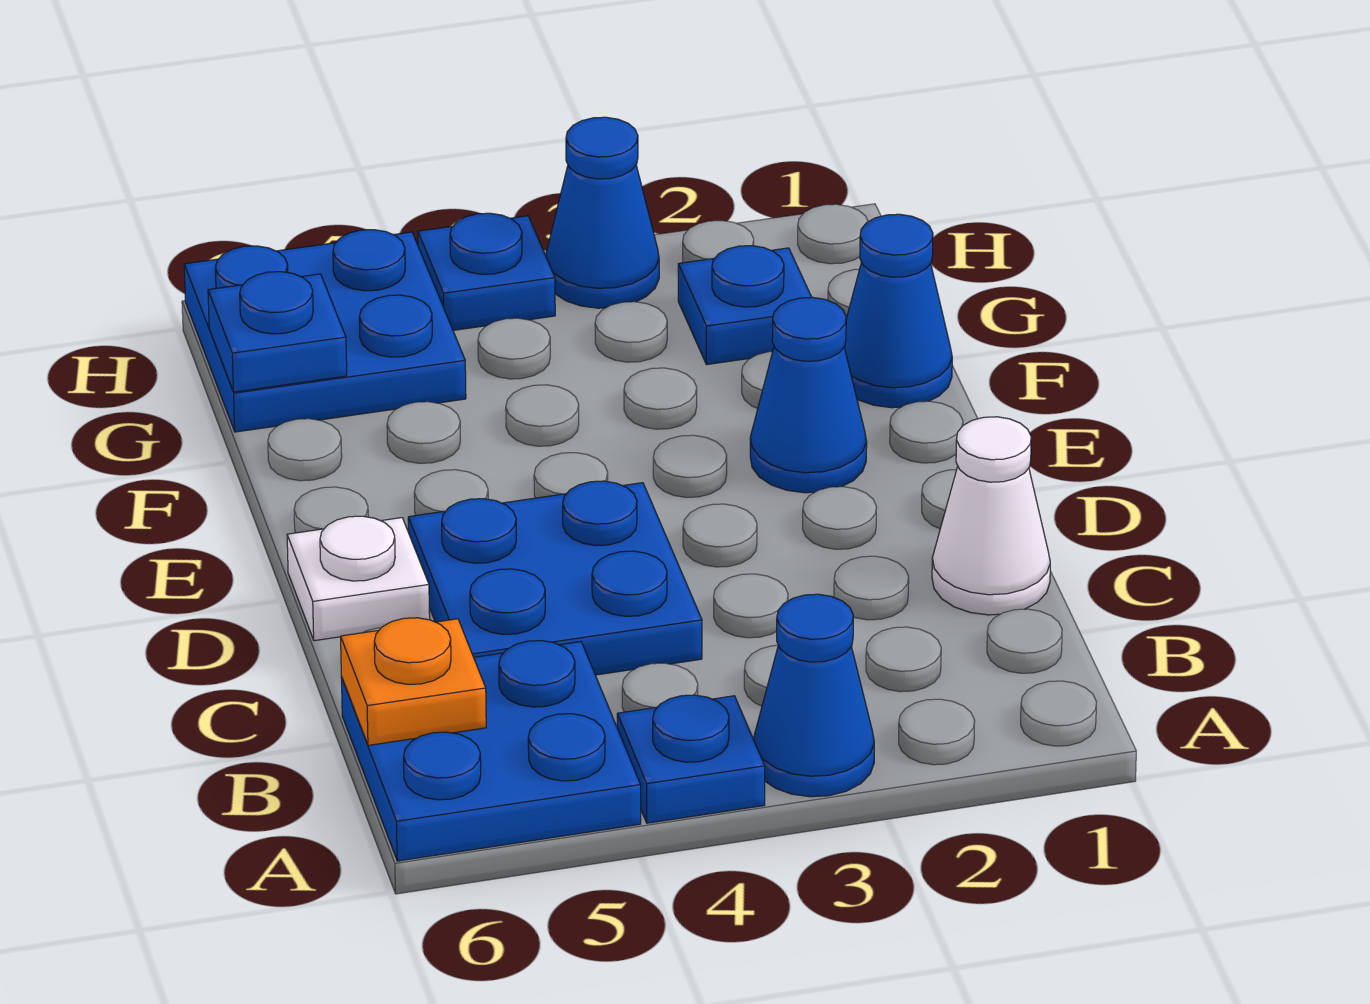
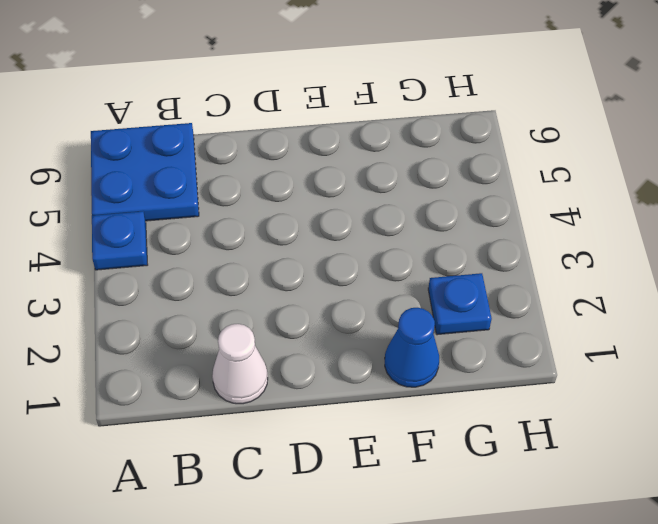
none -> blue 1x1 cone [754,594,874,797]
none -> blue 2x2 plate [408,481,702,675]
none -> white 1x1 plate [287,516,430,641]

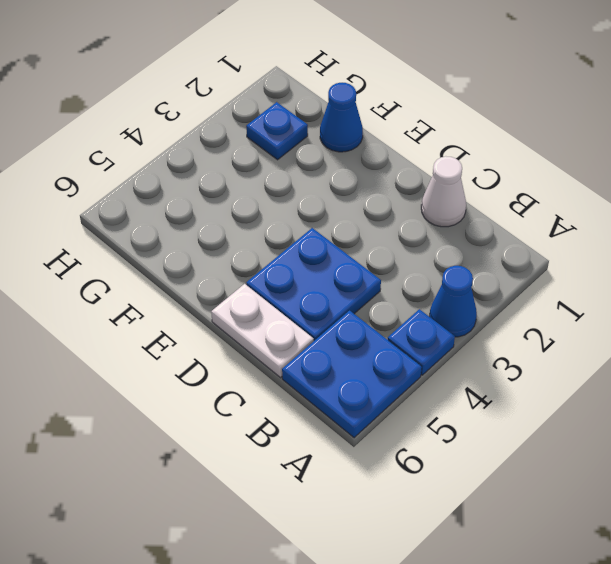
white 1x2 plate [211,284,314,378] -> white 1x1 plate [287,516,430,641]
none -> blue 1x1 cone [750,297,867,493]
none -> blue 2x2 plate [184,230,466,432]
none -> blue 1x1 cone [546,117,659,308]

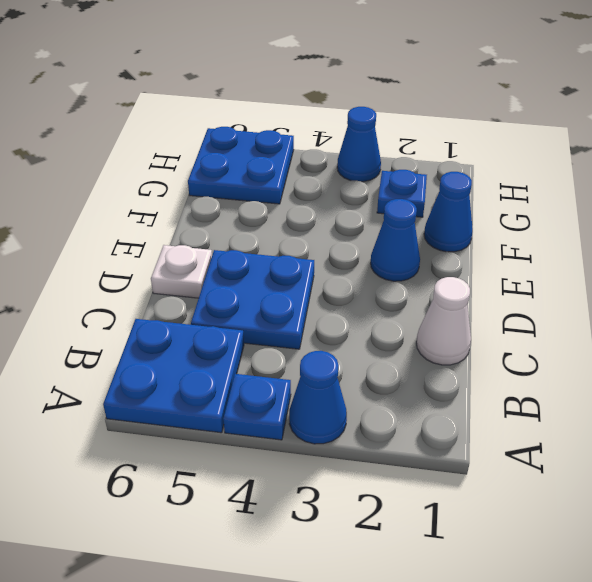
none -> blue 1x1 plate [418,213,555,330]
none -> orange 1x1 plate [341,618,486,745]
none -> blue 1x1 plate [208,272,347,392]

